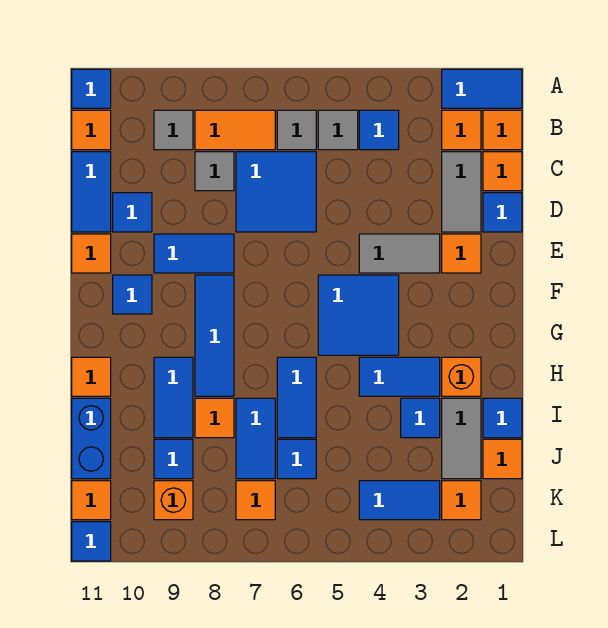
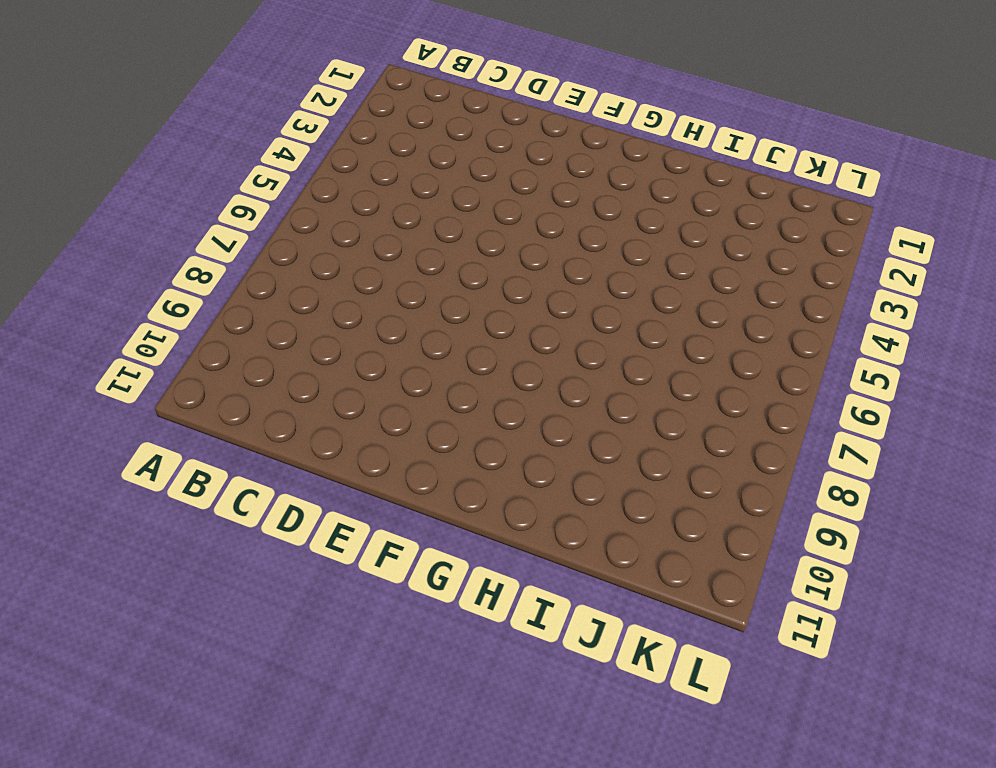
none -> blue 1x2 tile [442,69,522,108]
none -> blue 1x1 tile [72,69,111,108]
none -> orange 1x1 tile [483,110,522,150]
none -> orange 1x1 tile [442,110,481,150]

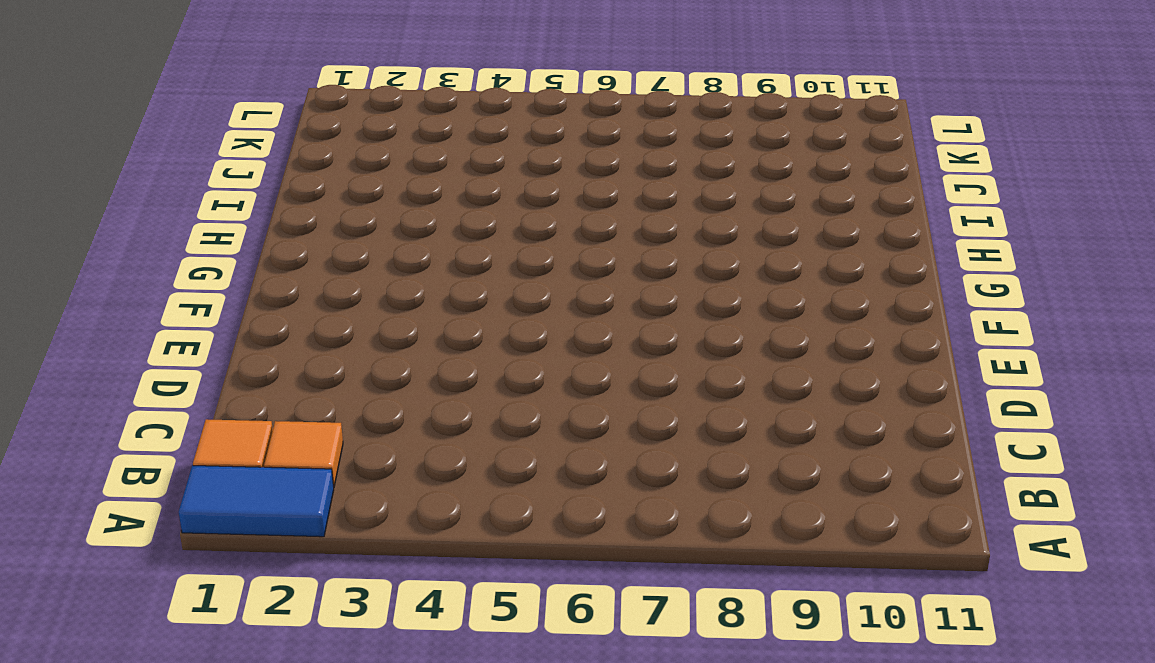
none -> blue 1x1 tile [72,69,111,108]
none -> blue 1x1 tile [359,110,399,150]
none -> grey 1x1 tile [318,110,358,150]
none -> grey 1x1 tile [277,110,316,150]

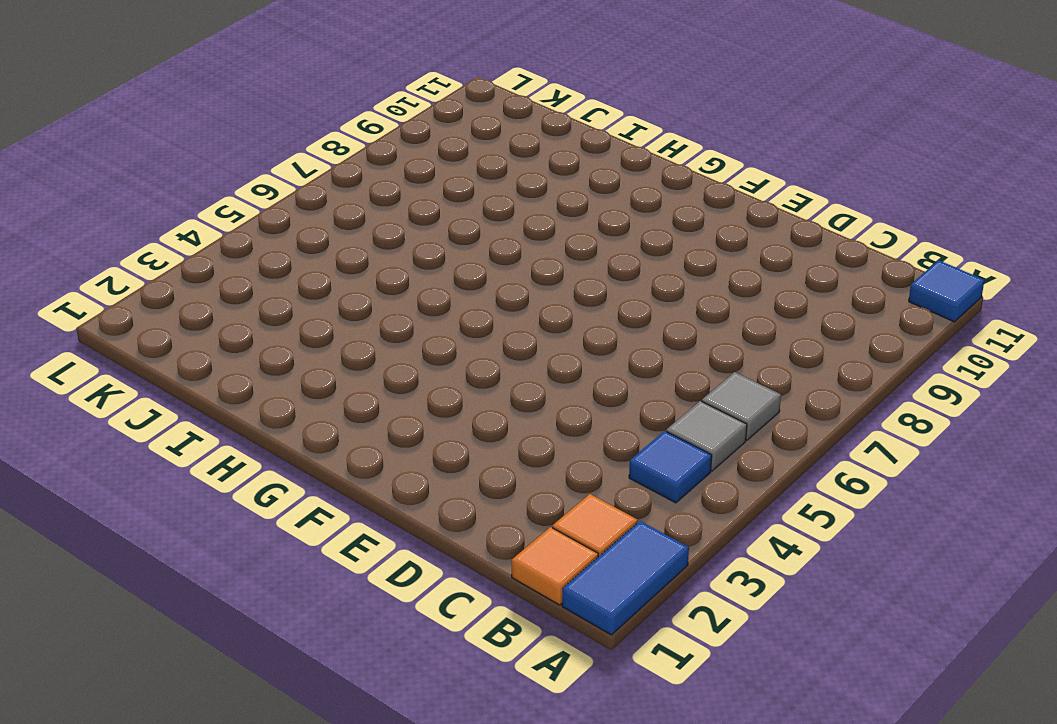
none -> orange 1x2 tile [195,110,275,150]
none -> grey 1x1 tile [154,110,193,150]
none -> orange 1x1 tile [72,110,111,150]
none -> orange 1x1 tile [483,152,522,191]

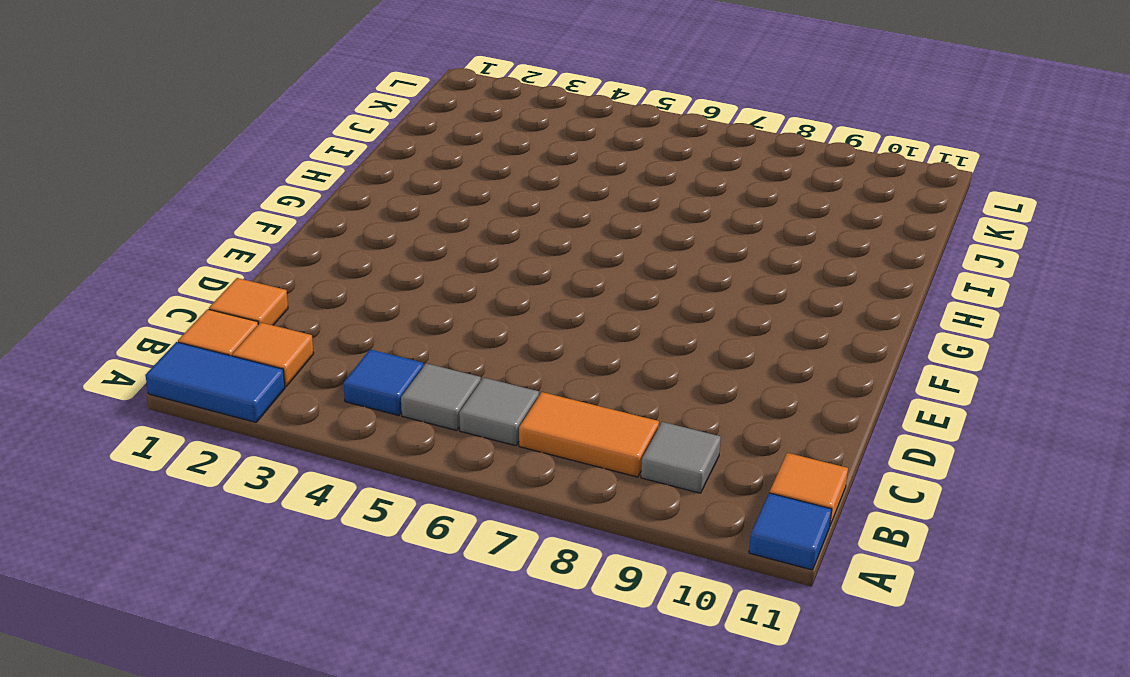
none -> grey 1x2 tile [442,152,481,232]
none -> blue 2x2 tile [236,152,316,232]
none -> grey 1x1 tile [195,152,234,191]
none -> blue 1x2 tile [72,152,111,232]

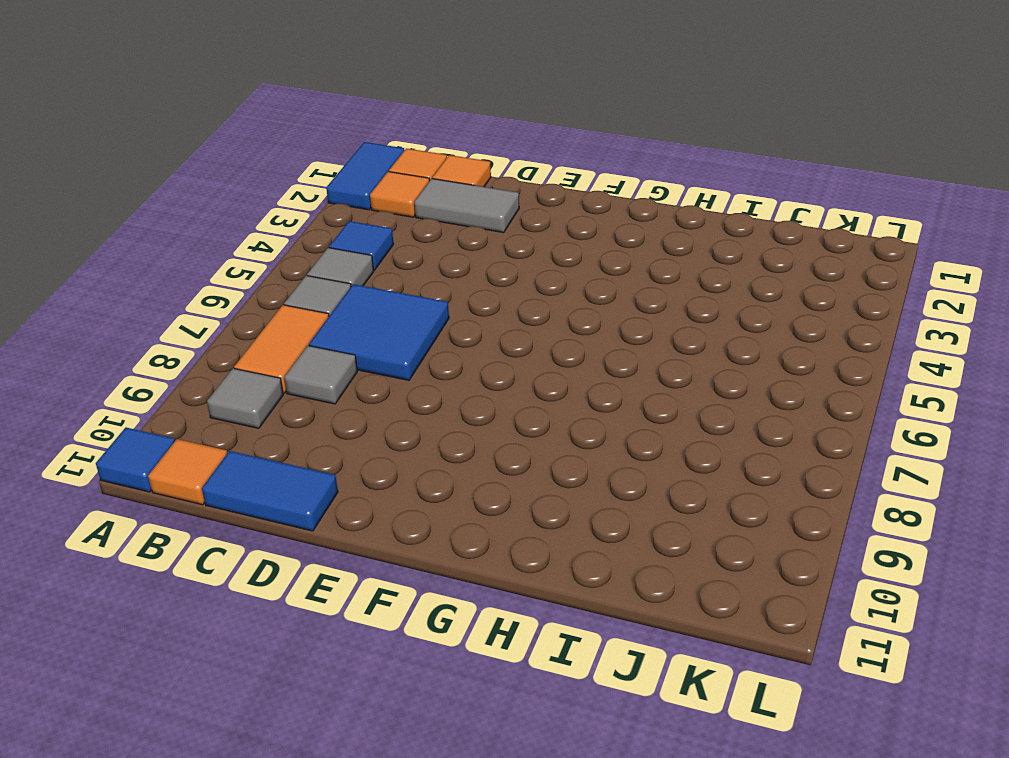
none -> blue 1x1 tile [483,193,522,232]
none -> blue 1x1 tile [113,193,152,232]
none -> orange 1x1 tile [442,234,481,273]
none -> grey 1x2 tile [359,234,440,273]

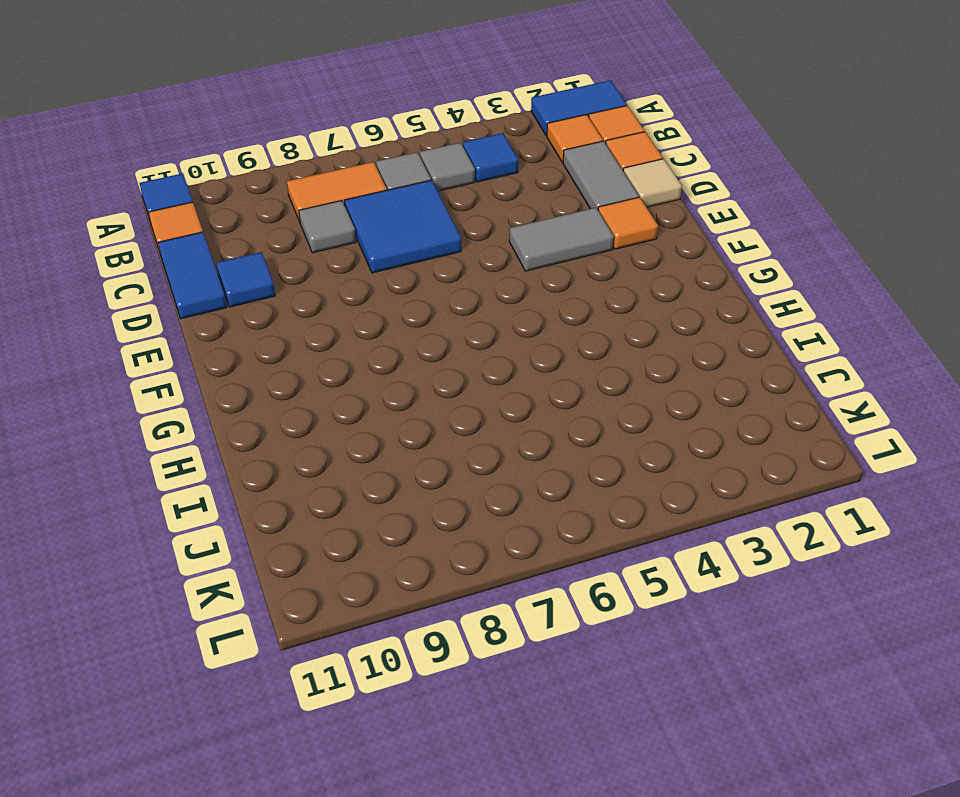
tan 1x1 tile [623,159,682,207] -> blue 1x1 tile [483,193,522,232]
none -> grey 1x1 tile [154,110,193,150]
none -> blue 1x2 tile [154,234,234,273]
none -> orange 1x1 tile [72,234,111,273]
none -> blue 2x2 tile [318,275,399,355]

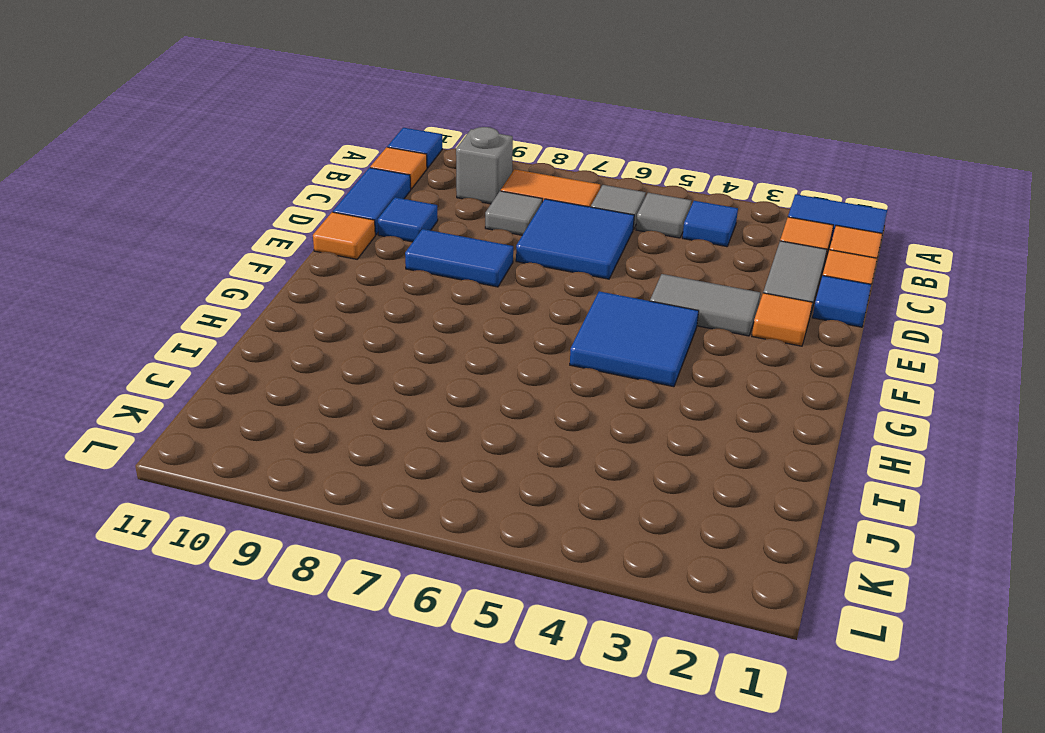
grey 1x1 brick [456,127,513,204] -> grey 1x1 tile [154,110,193,150]
none -> blue 1x3 tile [195,275,234,396]
none -> blue 1x1 tile [113,275,152,314]
none -> orange 1x1 brick [442,357,481,396]
none -> blue 1x2 tile [359,357,440,396]

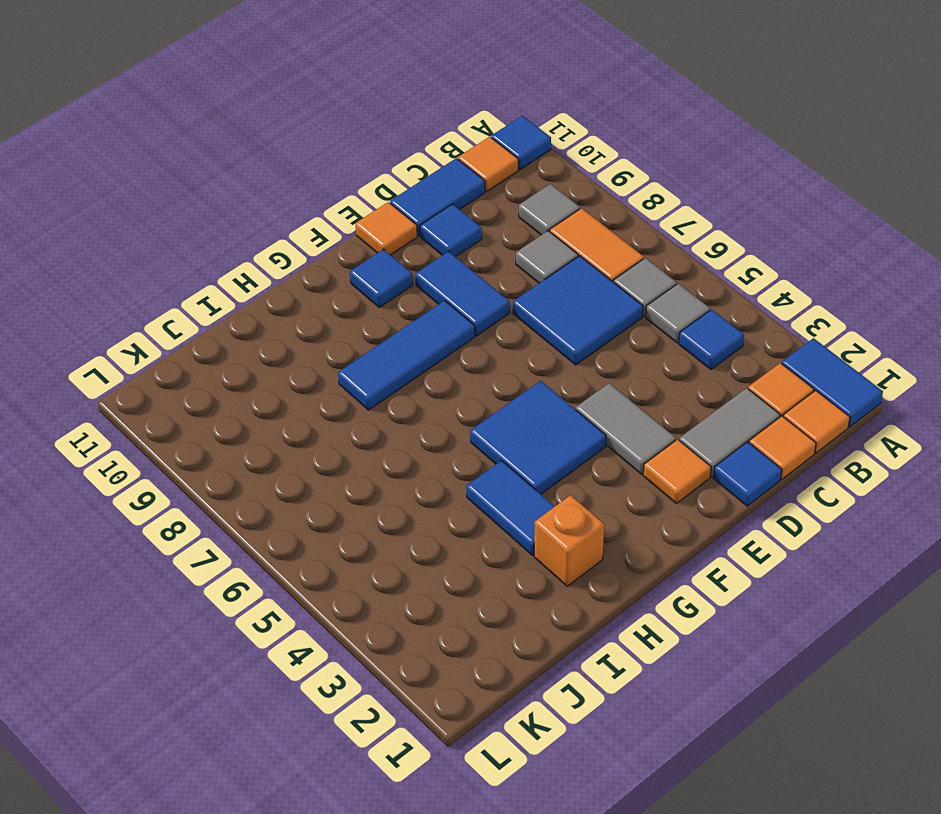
none -> blue 1x2 tile [277,357,316,438]
none -> blue 1x2 tile [154,357,193,438]
none -> orange 1x1 tile [72,357,111,396]
none -> blue 1x1 tile [483,398,522,438]

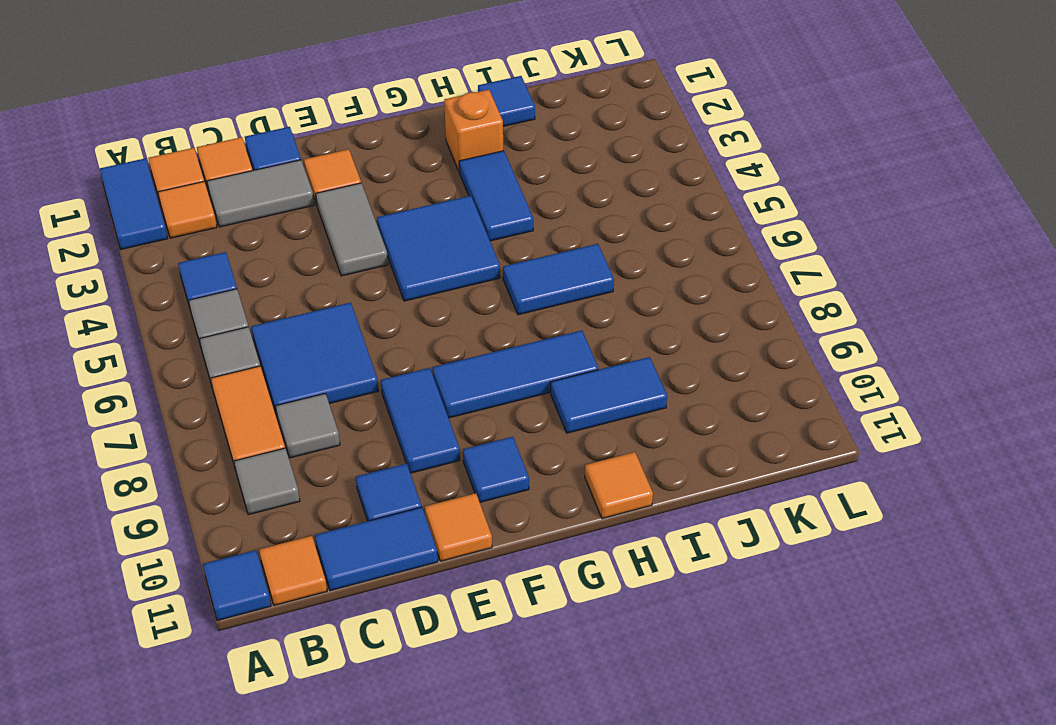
none -> grey 1x2 tile [442,398,481,479]
none -> blue 1x1 tile [401,398,440,438]
none -> blue 1x2 tile [236,398,275,479]
none -> orange 1x1 tile [195,398,234,438]

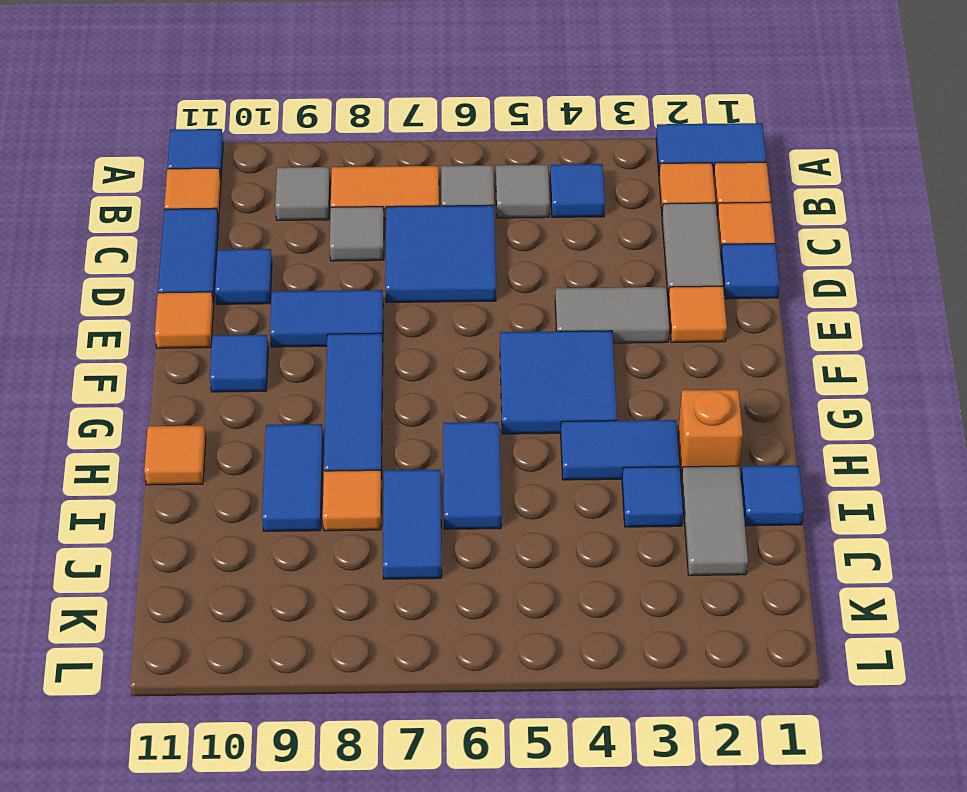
none -> blue 1x2 brick [72,398,111,479]
none -> orange 1x1 tile [483,439,522,479]
none -> blue 1x1 tile [277,439,316,479]
none -> blue 1x1 tile [154,439,193,479]

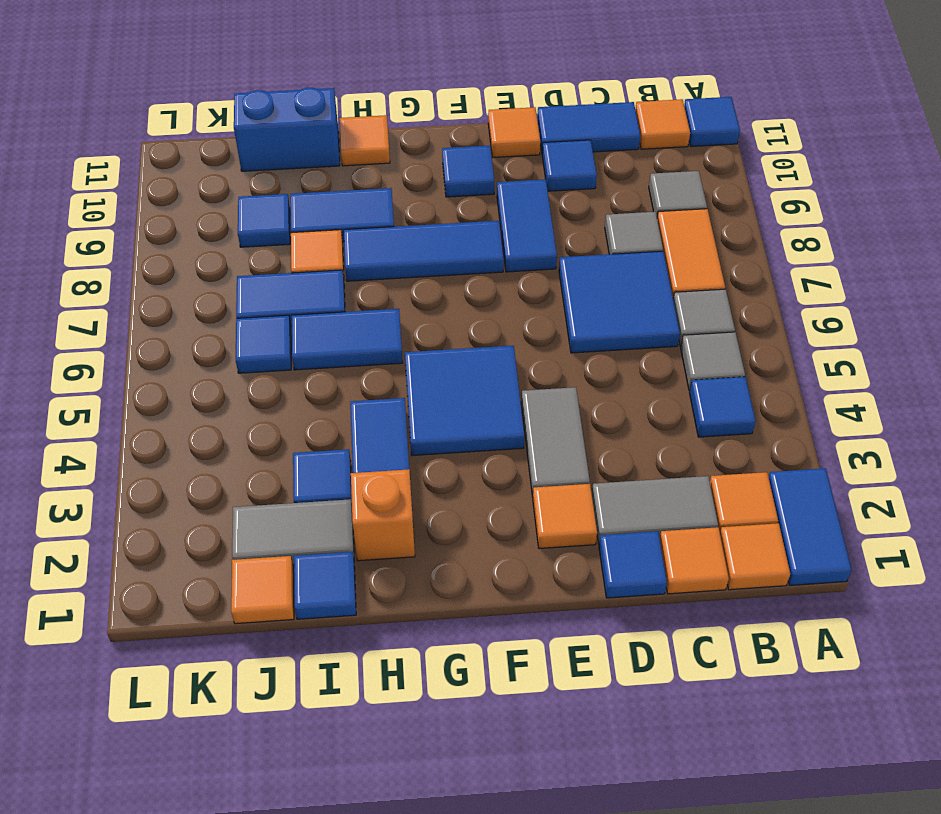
none -> orange 1x1 tile [442,481,481,520]
none -> blue 1x2 tile [359,481,440,520]
none -> orange 1x1 tile [236,481,275,520]
none -> orange 1x1 brick [154,481,193,520]

